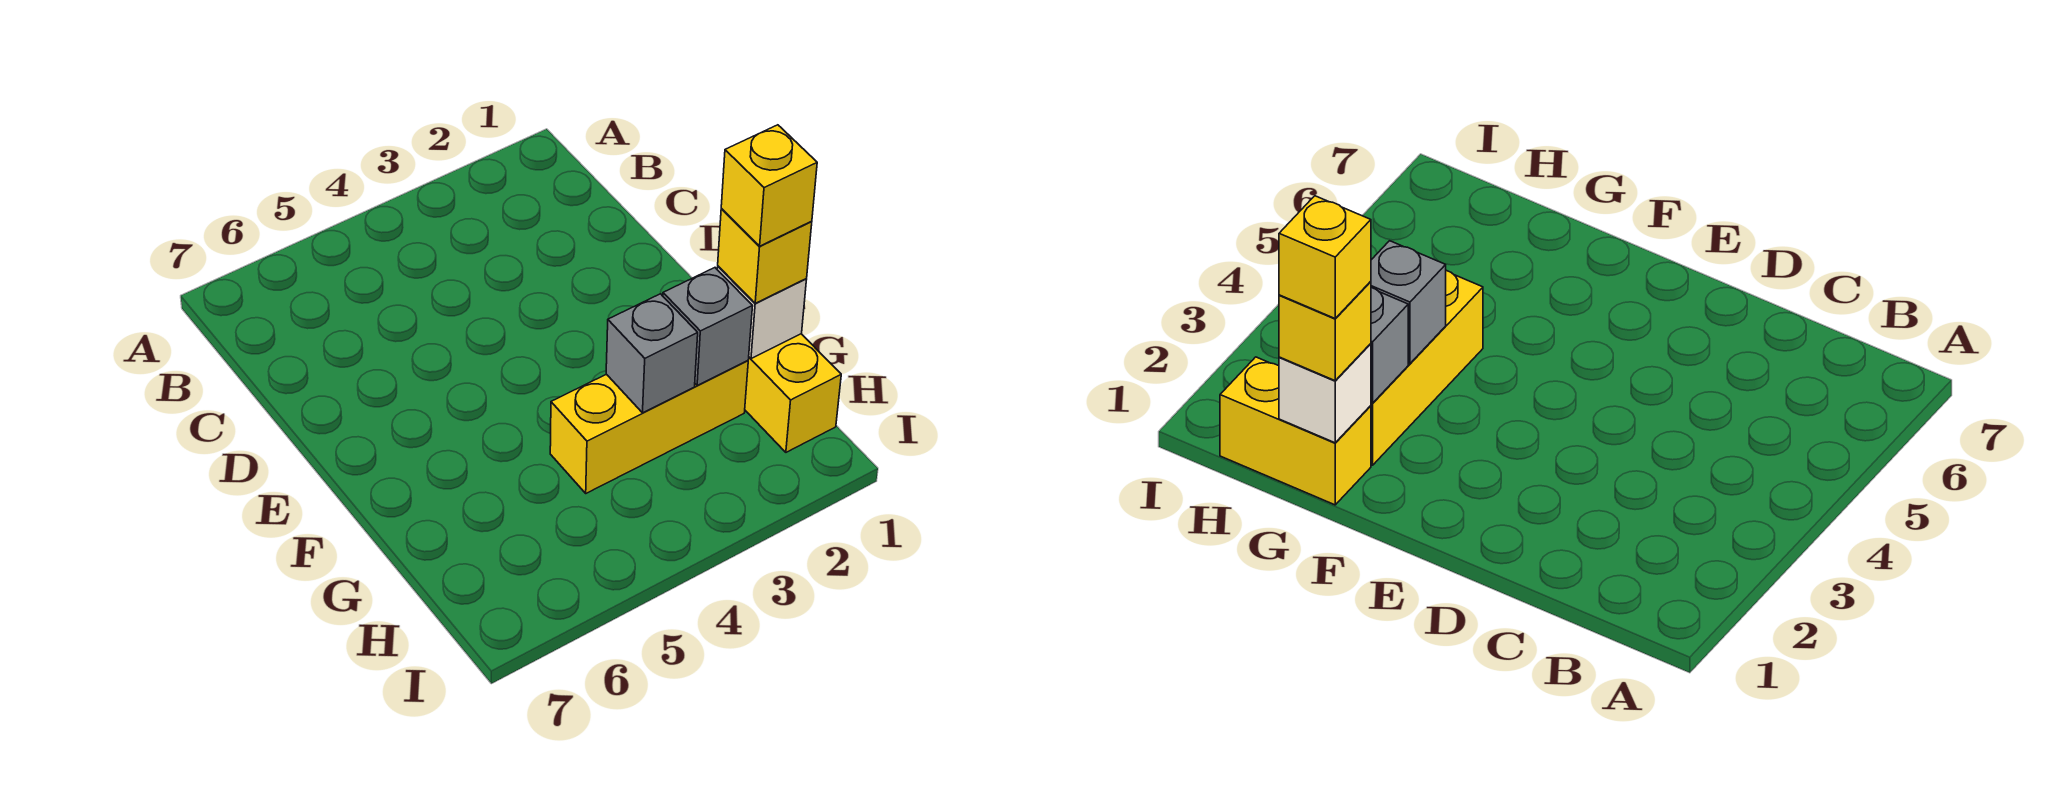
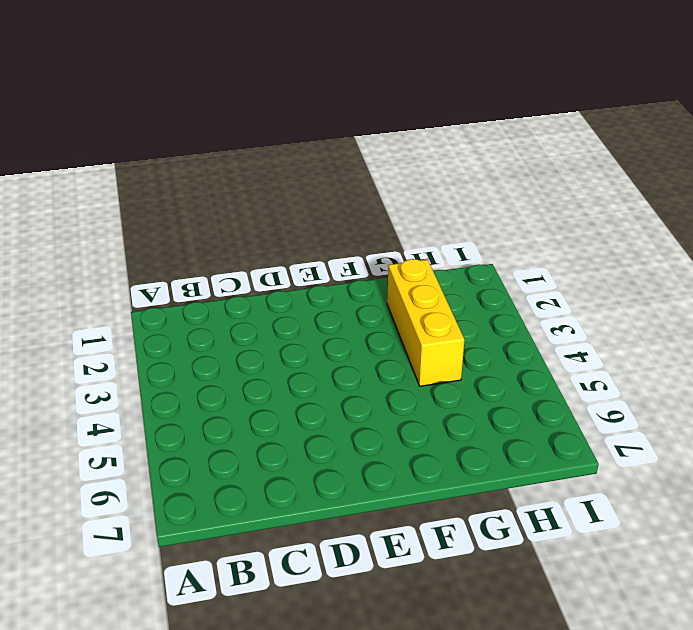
none -> yellow 1x2 brick [745,334,841,452]
none -> white 1x1 brick [717,266,807,359]

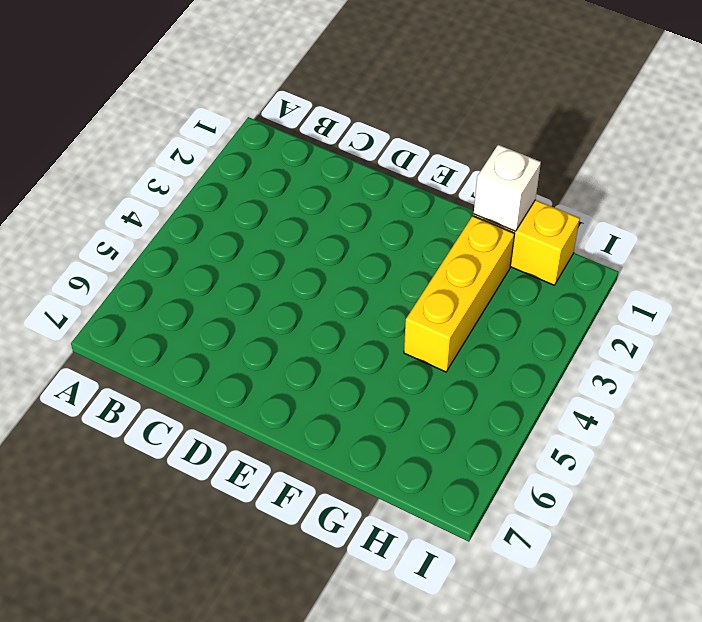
none -> grey 1x1 brick [663,268,753,385]
none -> grey 1x1 brick [606,294,698,413]

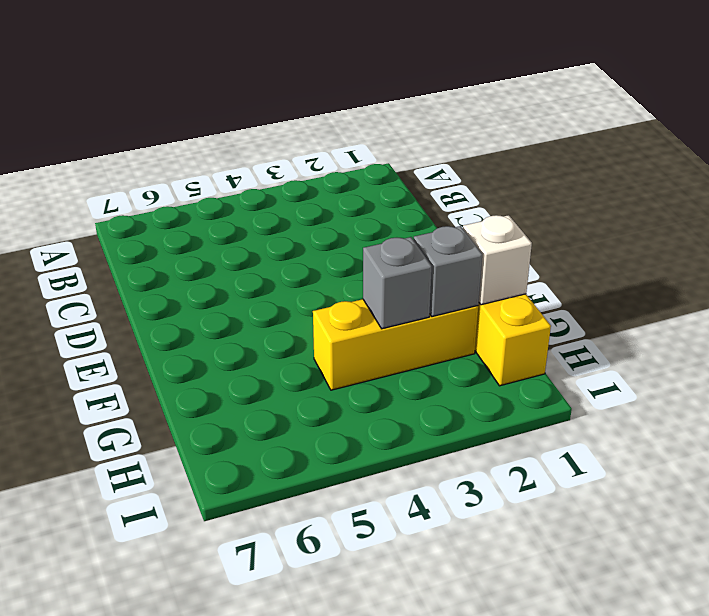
none -> yellow 1x1 brick [718,209,812,303]
none -> yellow 1x1 brick [721,125,817,246]

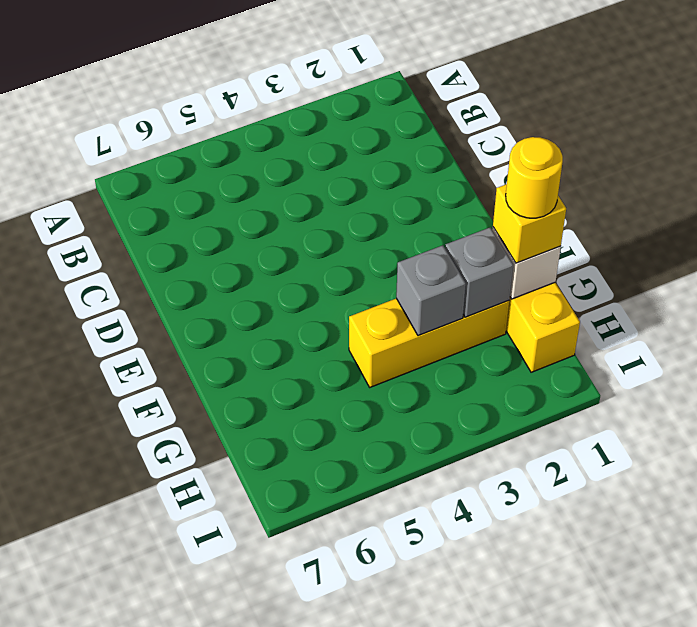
yellow 1x1 round brick [506,137,563,218] -> yellow 1x1 brick [721,125,817,246]

